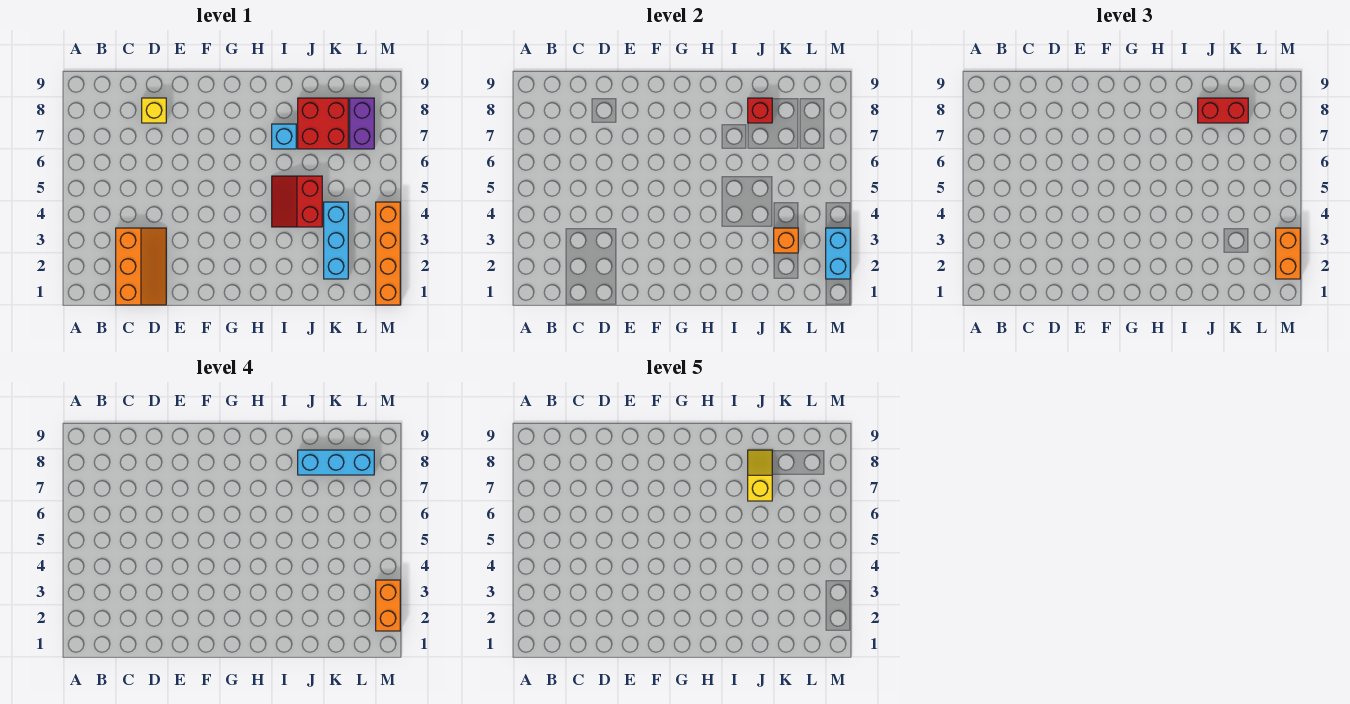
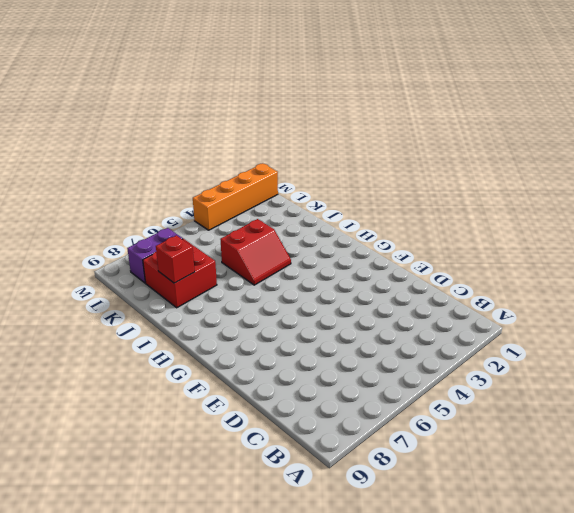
none -> orange 2x3 slope [116,228,166,305]
none -> yellow 1x1 brick [142,98,166,123]
none -> cyan 1x1 brick [272,124,296,149]

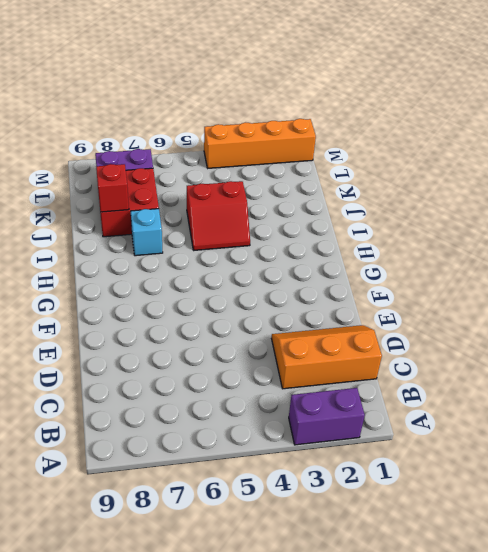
purple 1x2 brick [289,388,365,445] -> none
none -> yellow 1x1 brick [142,98,166,123]
none -> cyan 1x3 brick [324,202,348,279]
none -> orange 1x1 brick [774,228,798,253]

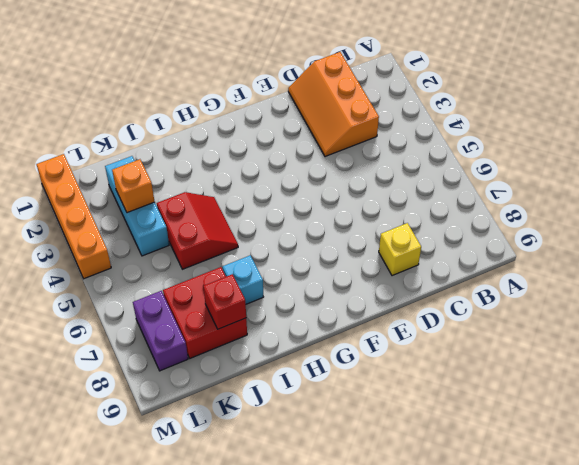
none -> cyan 1x2 brick [826,228,850,279]
none -> red 1x2 brick [1198,98,1248,123]
none -> orange 1x2 brick [1276,228,1300,279]

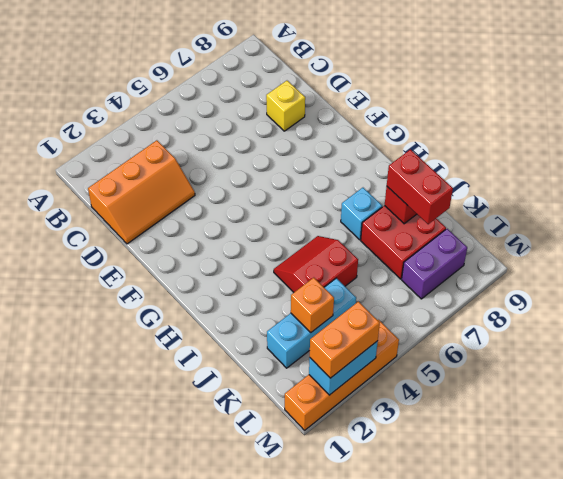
none -> cyan 1x3 brick [298,450,374,475]
none -> orange 1x2 brick [376,580,400,631]
none -> yellow 1x2 slope [748,450,772,501]

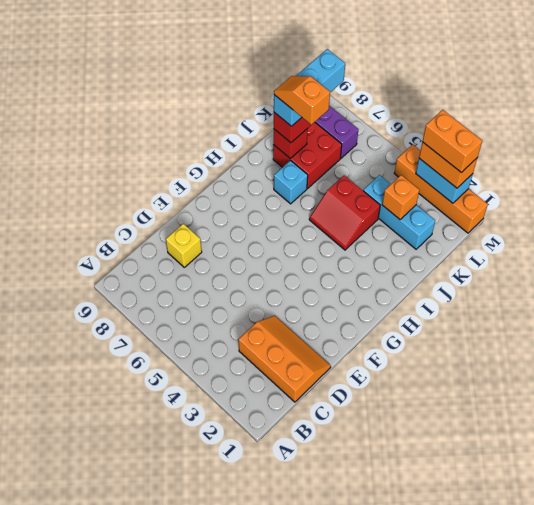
orange 1x2 slope [274,76,330,125] -> yellow 1x2 slope [748,450,772,501]

